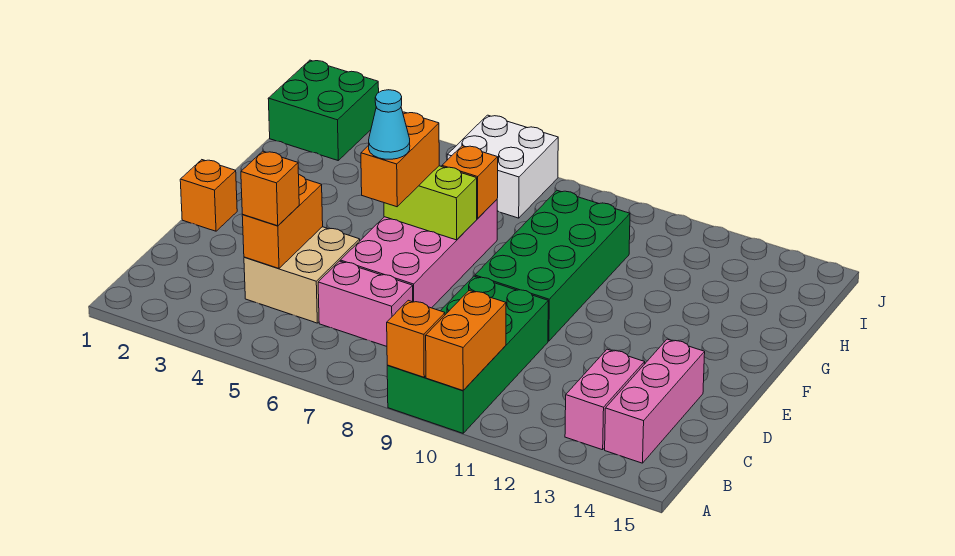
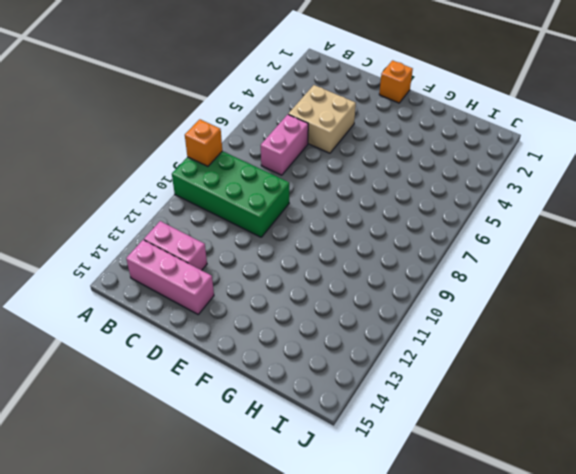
none -> pink 2x4 brick [340,200,497,308]
none -> green 2x4 brick [475,191,630,341]
none -> green 2x2 brick [268,60,379,160]

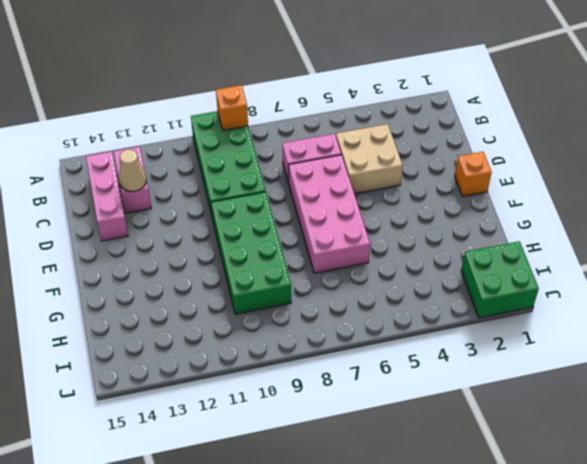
tan 1x1 cone [119,150,146,191] -> none
none -> white 2x2 brick [447,115,558,218]
none -> orange 1x2 brick [426,291,506,390]
none -> orange 1x2 brick [242,175,323,268]

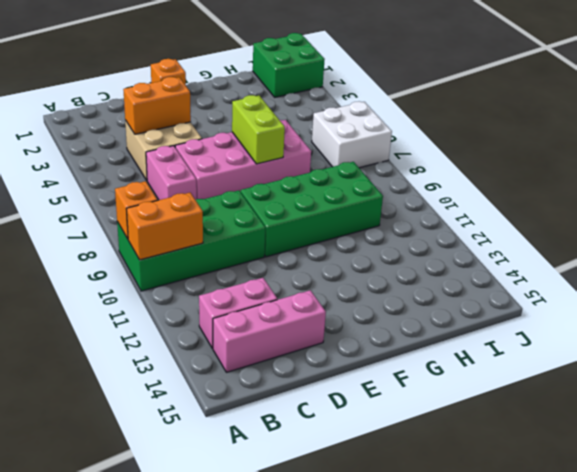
none -> orange 1x1 brick [442,146,498,218]
none -> orange 1x1 brick [241,151,299,226]
none -> orange 1x2 brick [361,112,439,207]

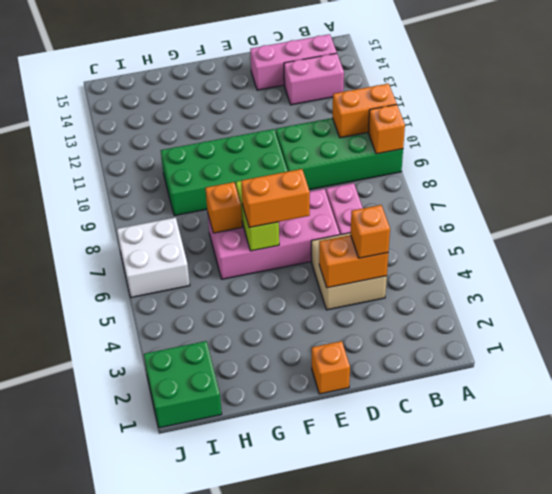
none -> cyan 1x1 cone [369,90,410,159]

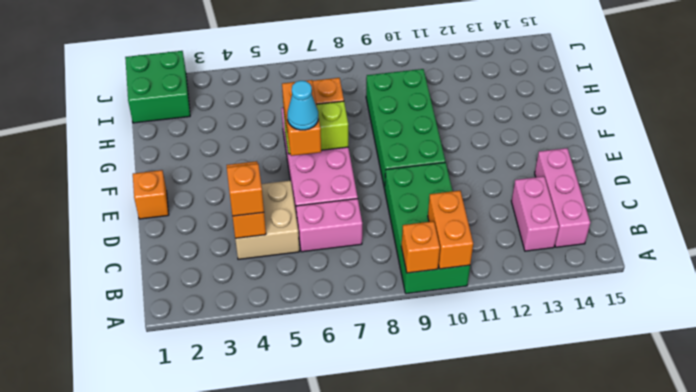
none -> white 2x2 brick [447,115,558,218]

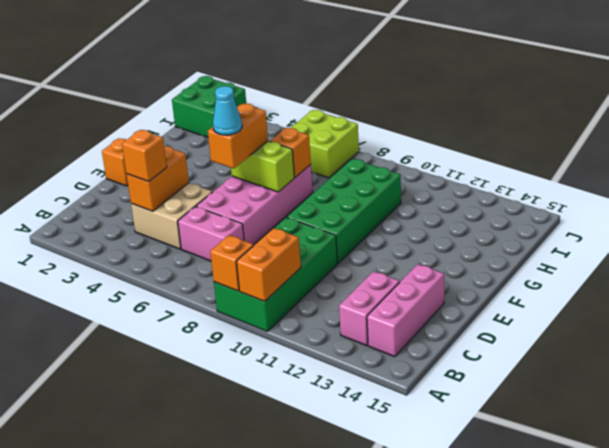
lime 2x2 brick [291,110,359,178] -> white 2x2 brick [447,115,558,218]

